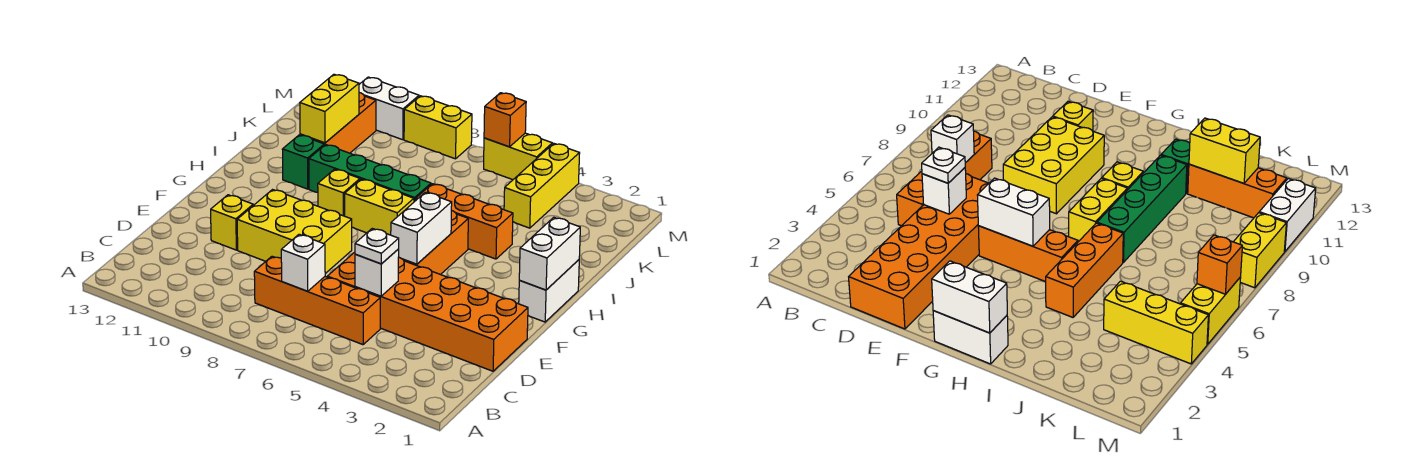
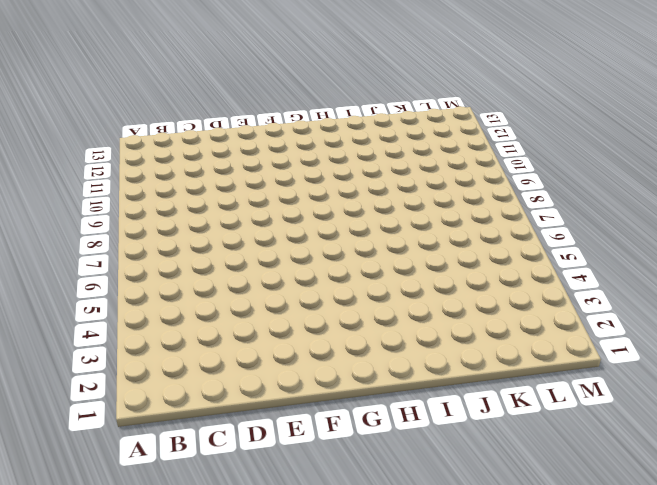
none -> orange 1x4 brick [254,256,380,345]
none -> orange 2x6 brick [327,252,528,371]
none -> yellow 2x3 brick [237,190,352,274]

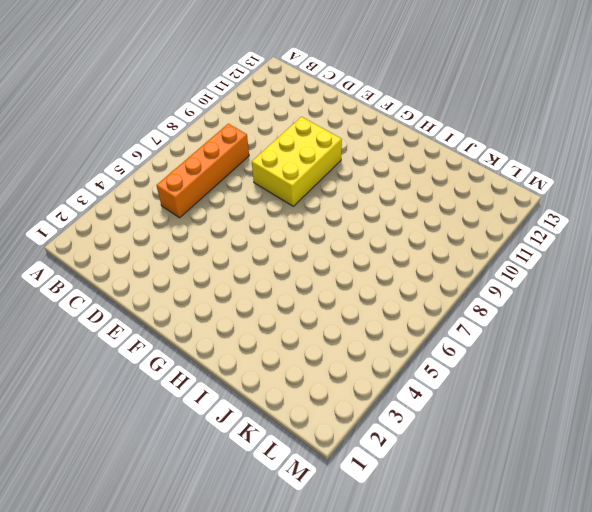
none -> orange 2x6 brick [327,252,528,371]
none -> yellow 1x1 brick [211,195,253,250]
none -> orange 1x3 brick [403,210,468,275]

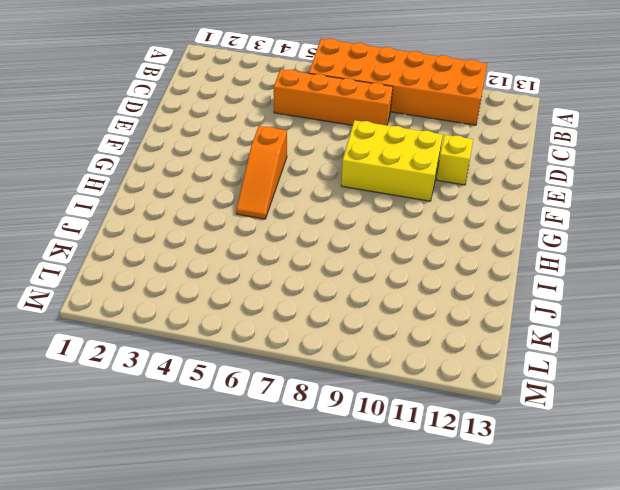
orange 2x6 brick [309,39,487,125] -> orange 2x6 brick moved to [327,252,528,371]
orange 1x3 slope [236,126,287,219] -> orange 1x3 brick [403,210,468,275]
none -> white 1x2 brick [519,260,579,322]
none -> yellow 1x2 brick [345,179,414,235]
none -> yellow 1x1 brick [318,169,360,216]

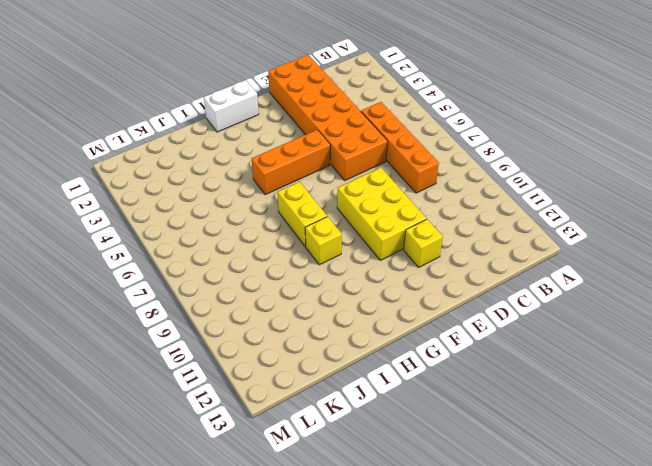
none -> orange 1x3 brick [416,184,513,259]
none -> green 1x4 brick [309,145,431,202]
none -> green 1x1 brick [282,135,324,189]

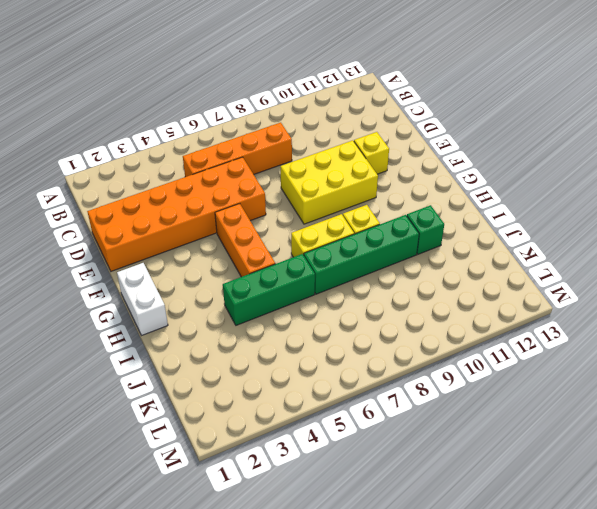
green 1x3 brick [223,254,315,325] -> orange 1x3 brick [416,184,513,259]
none -> orange 1x3 brick [300,93,376,153]
none -> yellow 1x3 brick [504,143,580,228]
none -> yellow 1x2 brick [484,133,552,180]

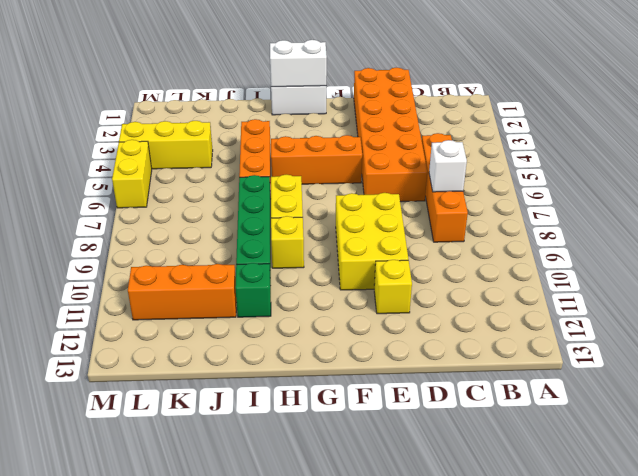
none -> yellow 1x2 brick [404,96,472,159]
none -> white 1x2 brick [359,77,419,140]
none -> white 1x1 brick [355,249,399,296]

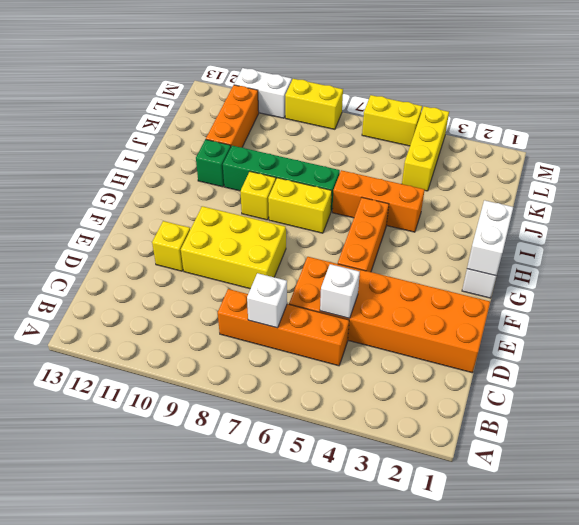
none -> white 1x2 brick [391,192,452,264]
none -> yellow 1x2 brick [300,74,359,143]
none -> orange 1x1 brick [484,93,526,147]

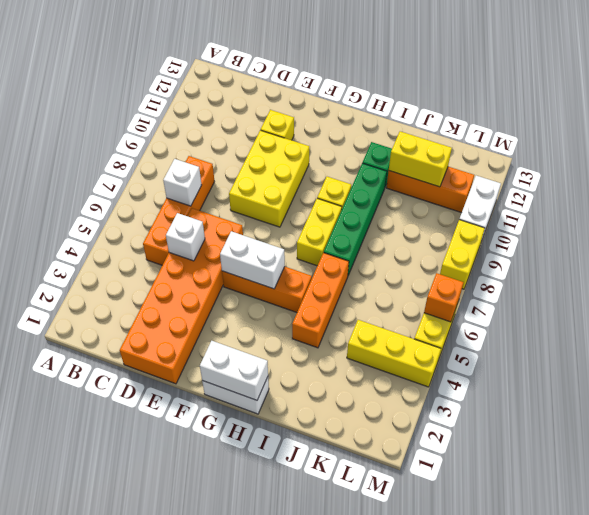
none -> white 1x1 plate [355,228,399,264]

